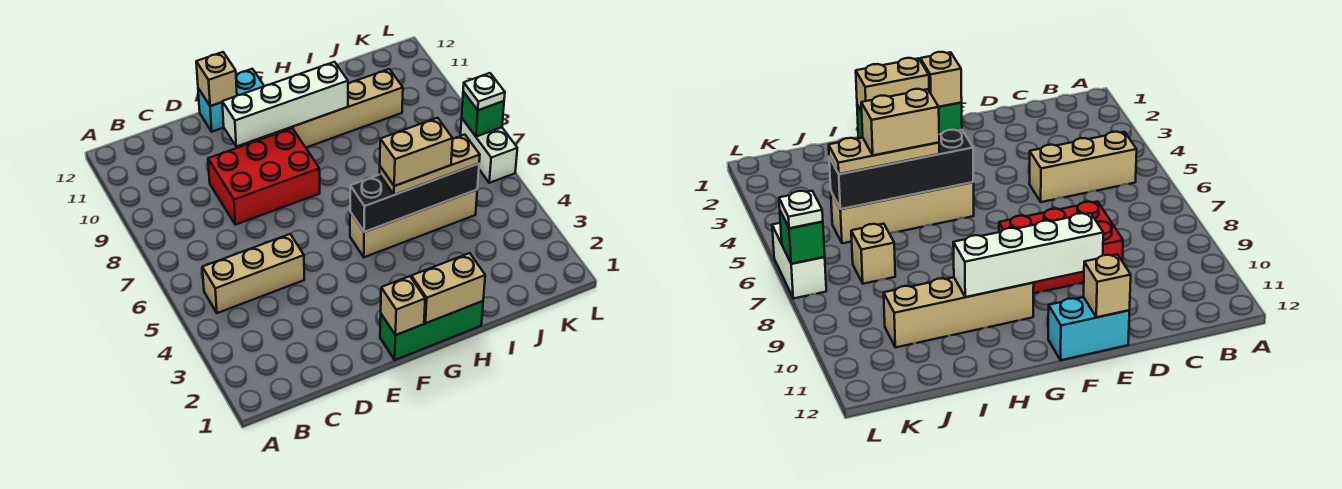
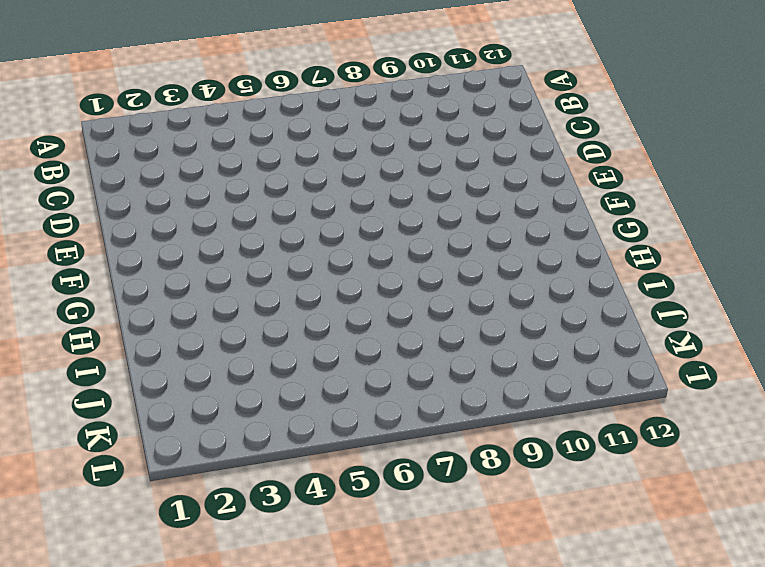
none -> tan 1x3 brick [202,234,304,313]
none -> red 2x3 brick [208,128,320,225]
none -> cyan 1x2 brick [198,69,264,132]

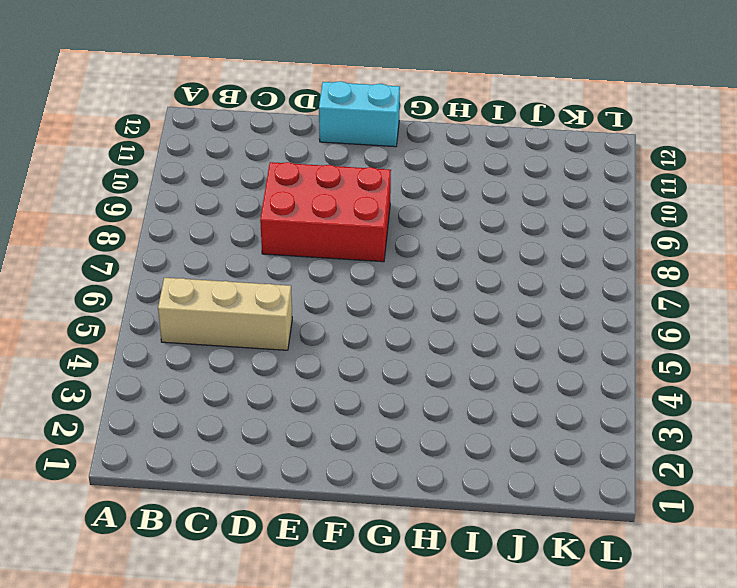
none -> green 1x3 brick [380,301,483,360]
none -> tan 1x4 brick [350,190,477,257]
none -> tan 1x4 brick [281,69,403,148]

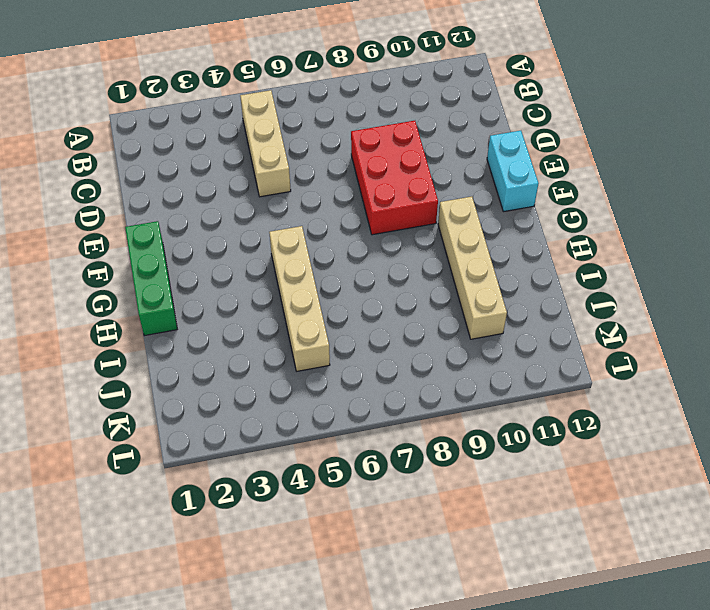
none -> tan 1x1 brick [851,224,895,284]
none -> white 1x2 brick [460,119,517,183]
none -> white 1x4 brick [222,62,348,147]

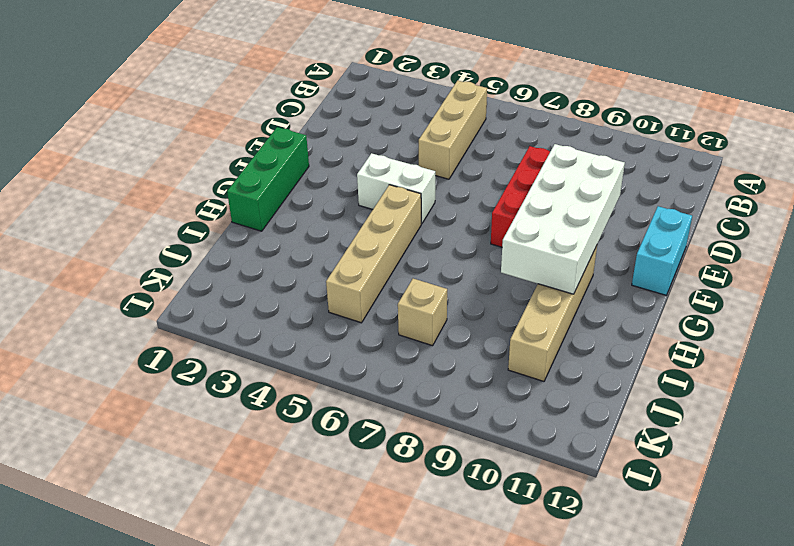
white 2x4 brick [501,144,625,294] -> white 1x4 brick [222,62,348,147]
white 1x2 brick [357,153,435,224] -> white 1x2 brick moved to [460,119,517,183]
none -> tan 1x1 brick [196,52,237,106]
none -> tan 1x1 brick [381,276,425,335]
none -> tan 1x2 brick [411,253,485,323]

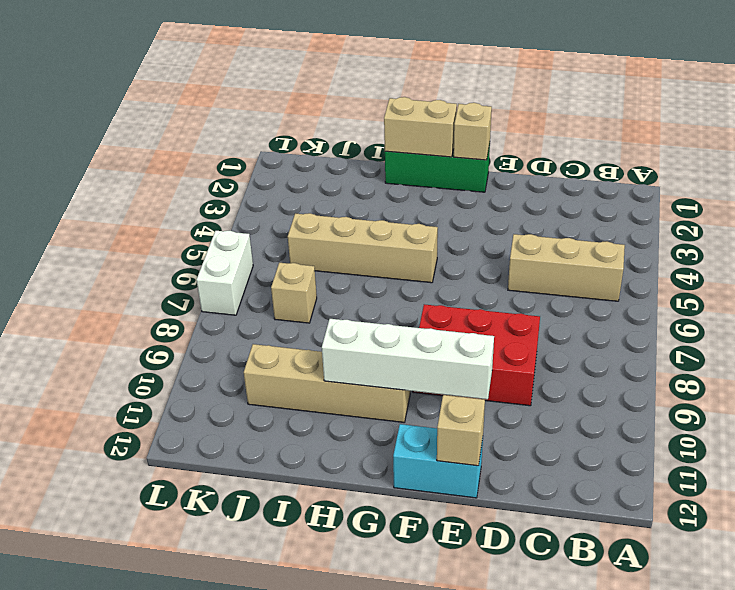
none -> black 1x4 brick [350,164,479,232]
none -> green 1x1 brick [462,92,504,137]
none -> tan 1x3 plate [380,135,480,195]

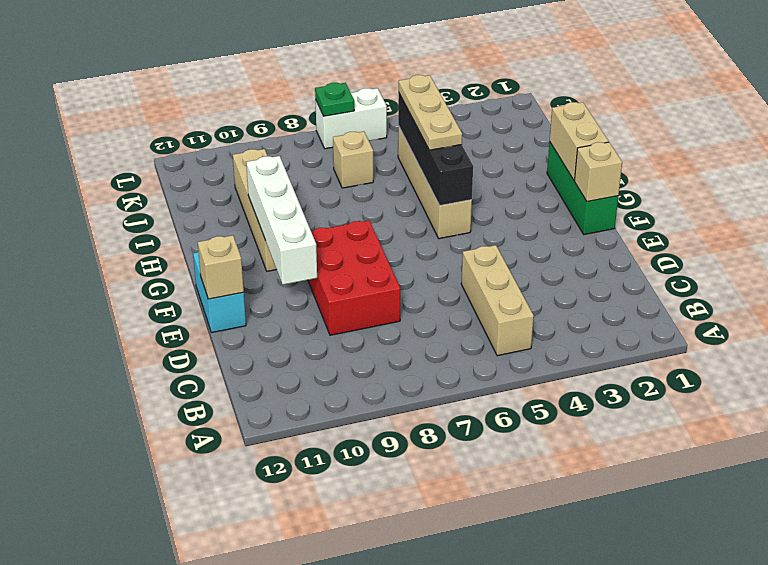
green 1x1 plate [315,83,354,116] -> green 1x1 brick [462,92,504,137]
none -> white 1x1 plate [463,73,505,110]
none -> tan 1x2 brick [380,118,453,186]

